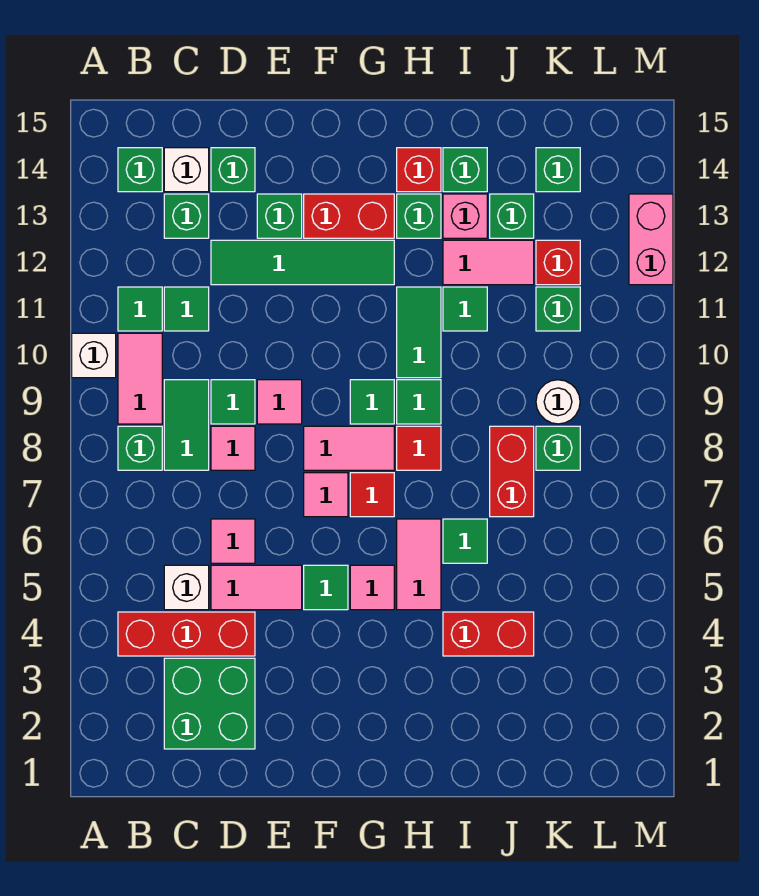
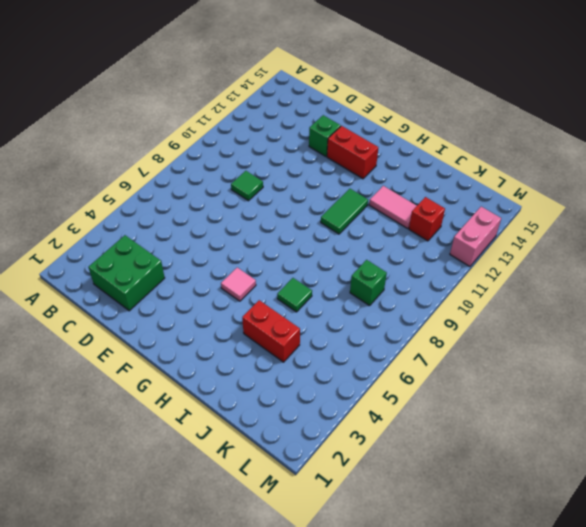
none -> white 1x1 brick [72,333,116,378]
none -> red 1x3 brick [118,612,255,656]
none -> green 1x1 brick [118,426,162,470]
none -> pink 1x2 tile [118,333,162,424]

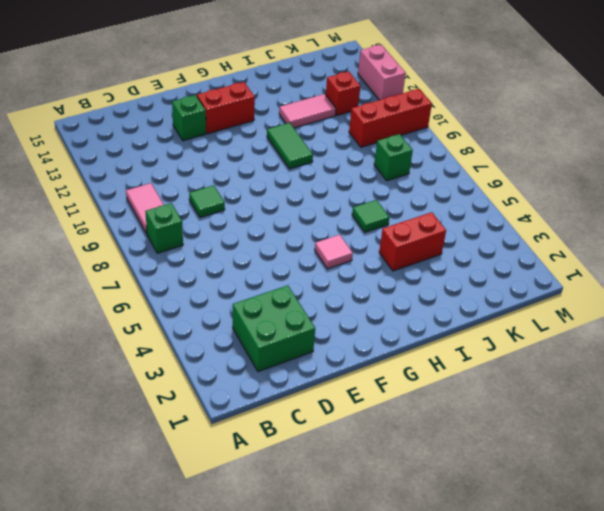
red 1x3 brick [349,89,432,147] -> red 1x3 brick moved to [118,612,255,656]
none -> white 1x1 brick [72,333,116,378]
none -> green 1x1 tile [118,287,162,331]
none -> green 1x1 brick [118,148,162,192]
none -> white 1x1 brick [164,565,209,610]

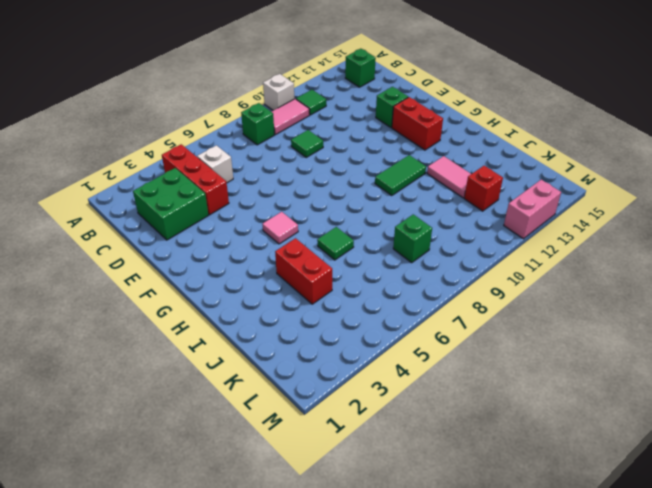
none -> green 1x2 tile [164,380,209,470]
none -> green 1x1 tile [164,287,209,331]
none -> green 1x1 brick [164,194,209,238]
none -> white 1x1 brick [164,148,209,192]

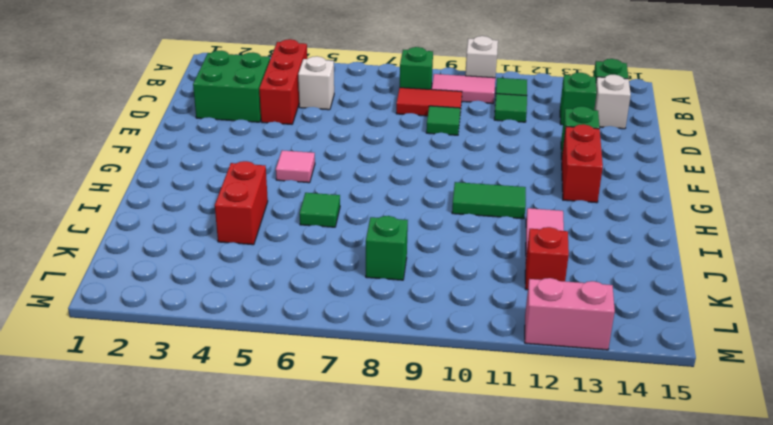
red 1x2 tile [396,88,462,116] -> green 1x2 tile [164,380,209,470]
none -> pink 1x2 tile [211,565,302,610]
none -> pink 1x1 tile [211,519,255,563]
none -> pink 1x1 tile [211,426,255,470]
none -> green 1x4 tile [211,240,394,285]

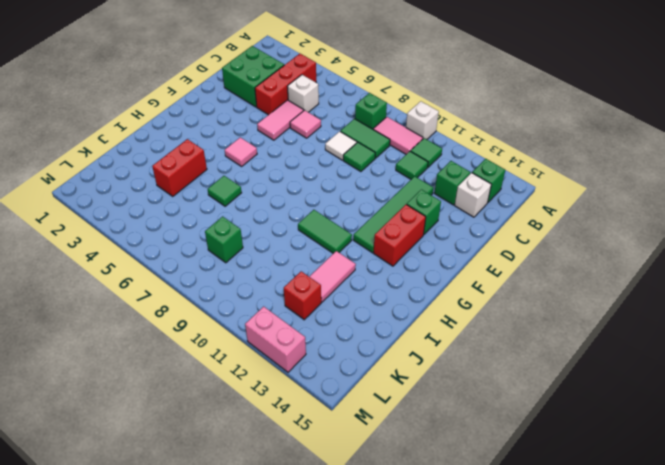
white 1x1 tile [325,131,357,160] -> pink 1x1 tile [211,426,255,470]
none -> green 1x1 brick [211,148,255,192]
none -> pink 1x1 tile [257,380,302,424]
none -> green 1x1 tile [304,565,348,610]
none -> pink 1x1 tile [304,473,348,517]

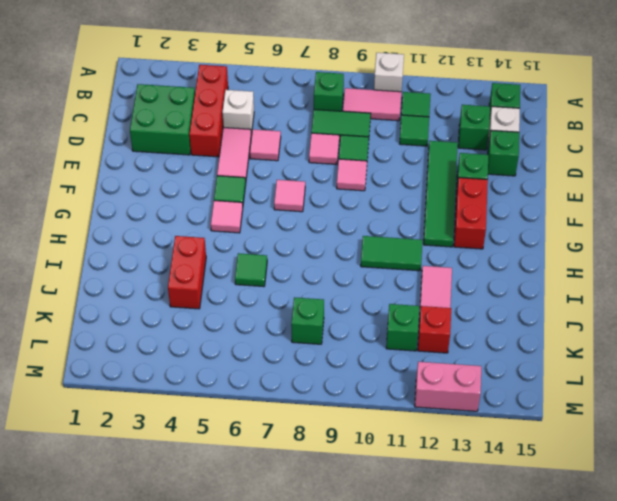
none -> pink 1x2 tile [304,426,394,470]
none -> red 1x1 tile [350,473,394,517]
none -> green 1x1 tile [350,380,394,424]
none -> pink 1x2 tile [397,519,441,610]

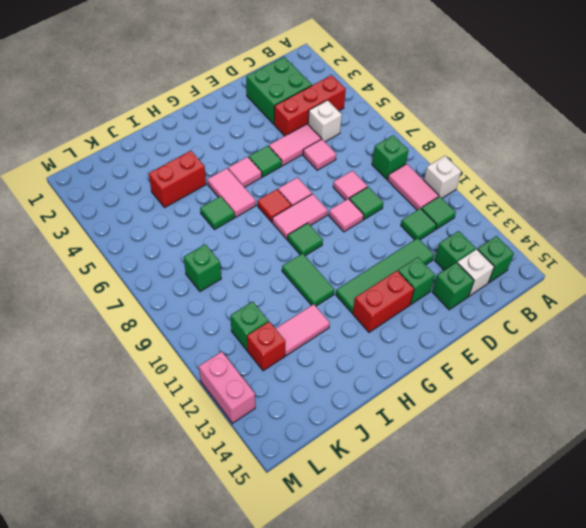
none -> green 1x2 tile [164,380,209,470]
none -> red 1x1 tile [397,426,441,470]
none -> green 1x1 tile [397,380,441,424]
none -> green 1x1 brick [397,194,441,238]

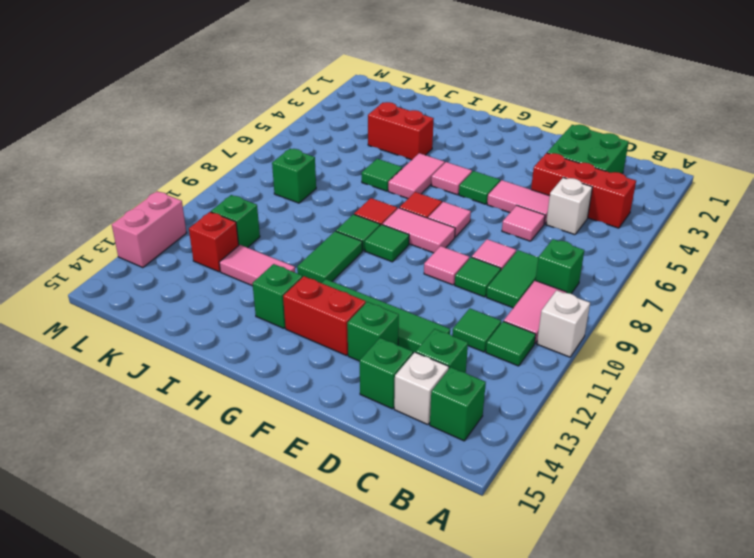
none -> red 1x1 brick [397,148,441,192]
none -> green 1x1 tile [443,287,487,331]
none -> pink 1x1 brick [443,194,487,238]
none -> green 1x1 brick [443,148,487,192]

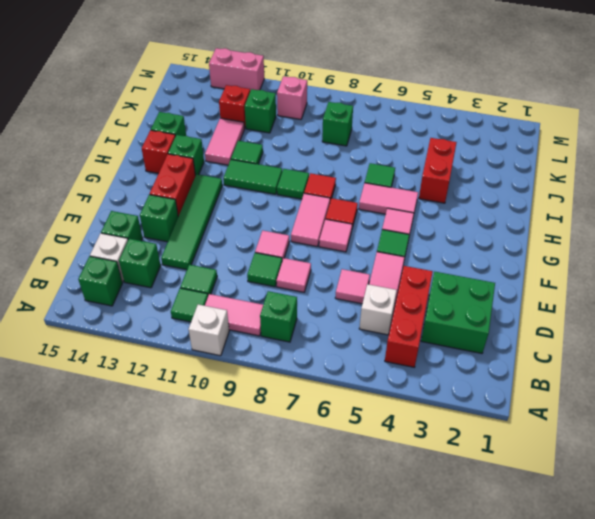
pink 1x1 brick [277,76,307,119] -> pink 1x1 brick moved to [443,194,487,238]
none -> green 1x2 tile [164,380,209,470]
none -> green 1x1 tile [350,380,394,424]
none -> red 1x2 brick [490,426,534,517]
none -> green 1x1 brick [490,194,534,238]

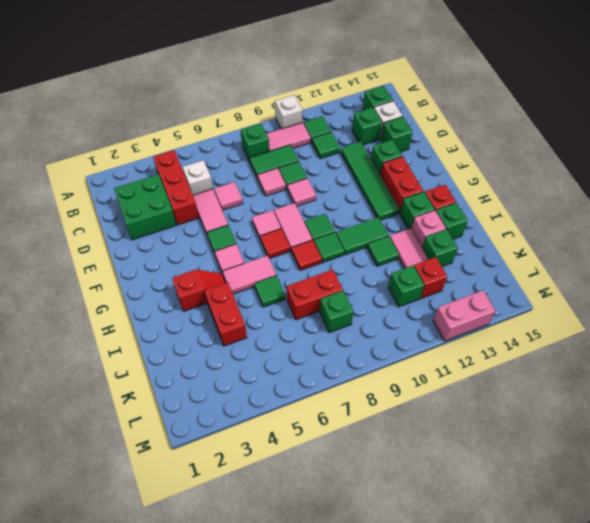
red 1x2 slope [172,270,225,311] -> none
none -> white 1x1 round brick [536,380,580,424]
none -> green 1x1 brick [536,148,580,192]

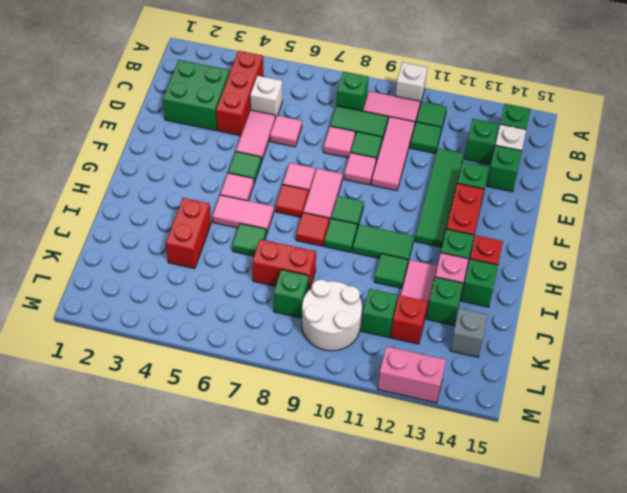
pink 1x3 tile [371,117,415,191] -> none
white 2x2 round brick [302,280,362,351] -> white 1x1 round brick [536,380,580,424]
grey 1x1 brick [450,308,488,357] -> green 1x1 brick [536,148,580,192]

